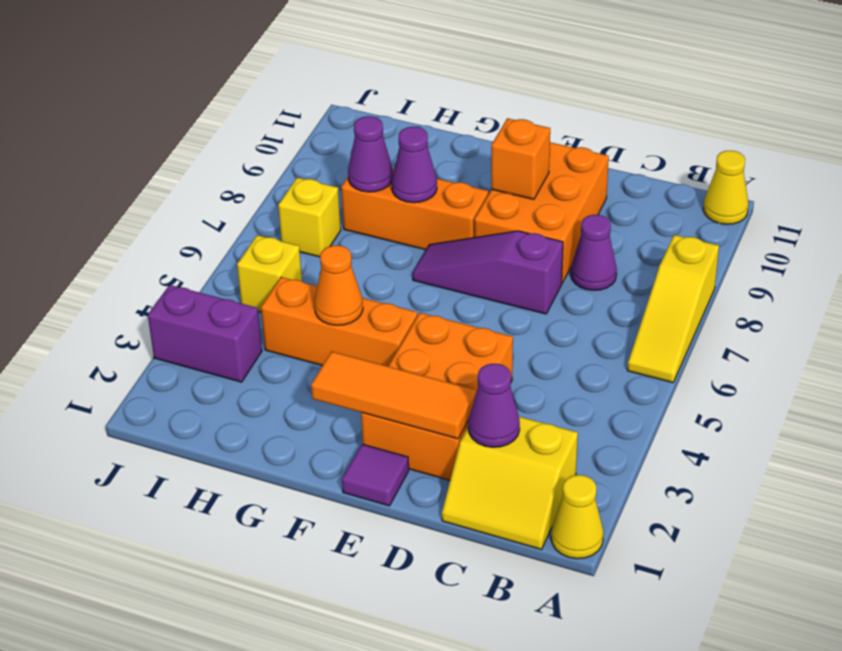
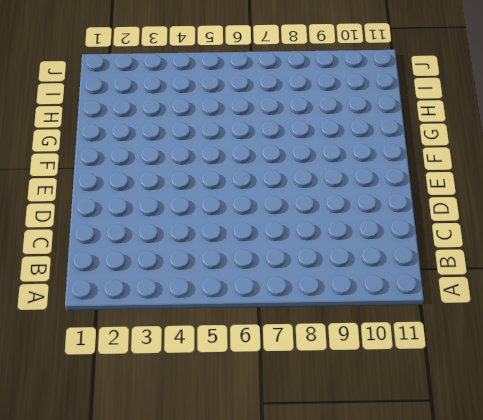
none -> yellow 1x1 cone [551,475,604,559]
none -> yellow 1x3 slope [627,235,719,383]
none -> yellow 1x1 cone [703,151,749,224]

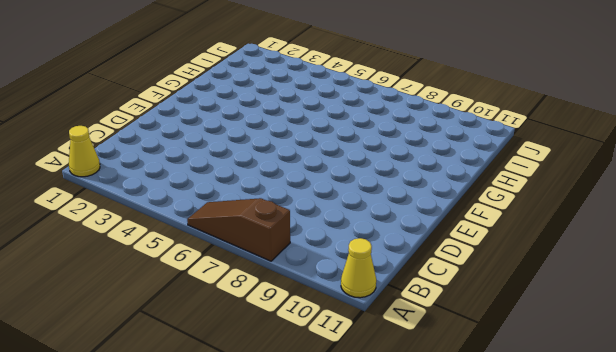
brown 1x3 slope [187,198,290,261] -> yellow 1x3 slope [627,235,719,383]
none -> yellow 2x2 slope [442,417,578,549]
none -> purple 1x1 cone [571,215,617,290]
none -> orange 2x3 brick [361,313,513,480]

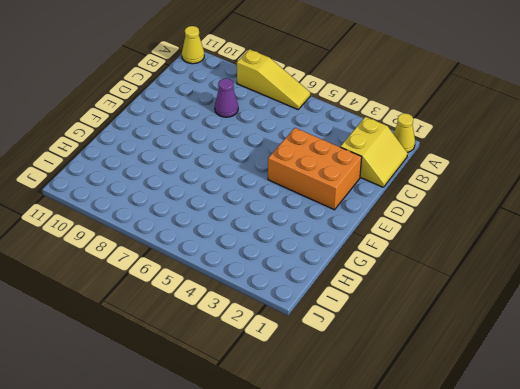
none -> purple 1x3 slope [412,231,563,314]
none -> orange 2x3 brick [474,142,609,283]
none -> purple 1x1 tile [342,444,409,506]

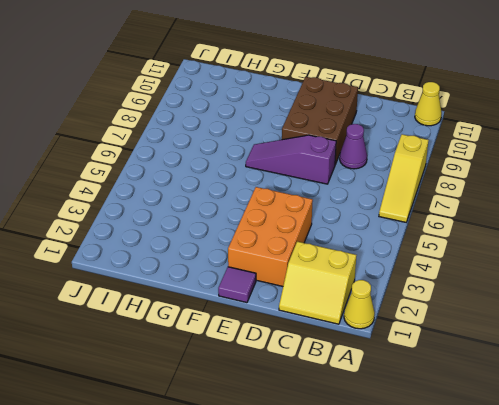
brown 2x3 brick [282,77,358,164] -> orange 2x3 brick [474,142,609,283]
none -> orange 1x3 brick [261,277,417,366]
none -> orange 1x3 brick [341,168,488,250]
none -> purple 1x2 brick [148,285,262,382]

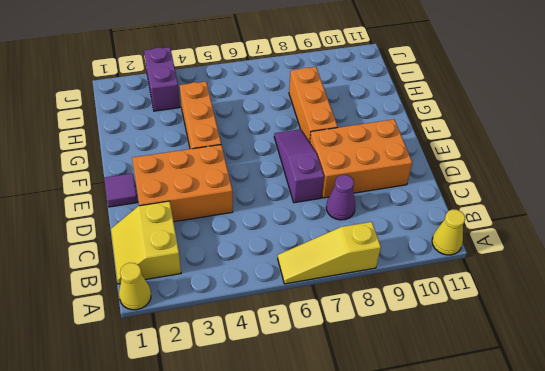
none -> yellow 1x1 brick [237,235,302,312]
none -> yellow 1x1 brick [278,178,341,257]
none -> purple 1x1 cone [468,364,520,447]

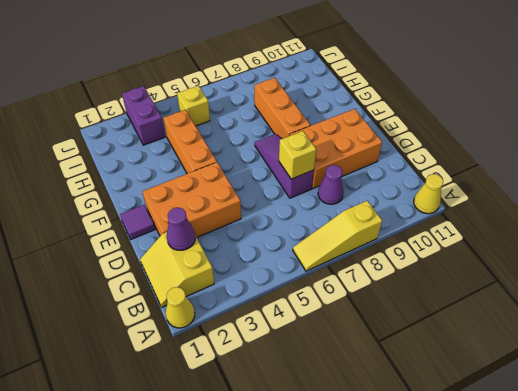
yellow 1x1 brick [279,131,316,179] -> yellow 1x1 brick moved to [278,178,341,257]
none -> orange 1x3 tile [311,351,477,439]
none -> orange 1x1 brick [491,118,550,199]
none -> orange 1x1 cone [314,245,363,325]

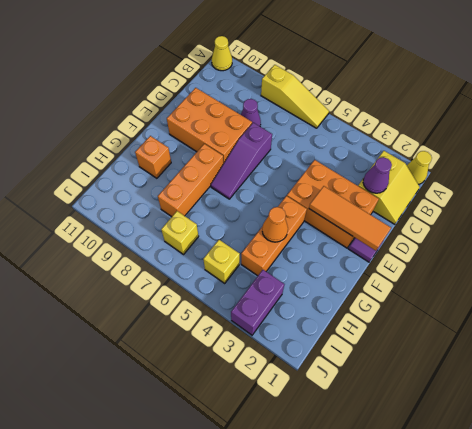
orange 1x3 tile [309,186,391,251] -> orange 1x3 tile turned to [311,351,477,439]
orange 1x1 brick [135,136,171,178] -> orange 1x1 brick moved to [491,118,550,199]
none -> purple 1x1 cone [392,127,437,203]
none -> purple 1x1 cone [348,116,393,192]

